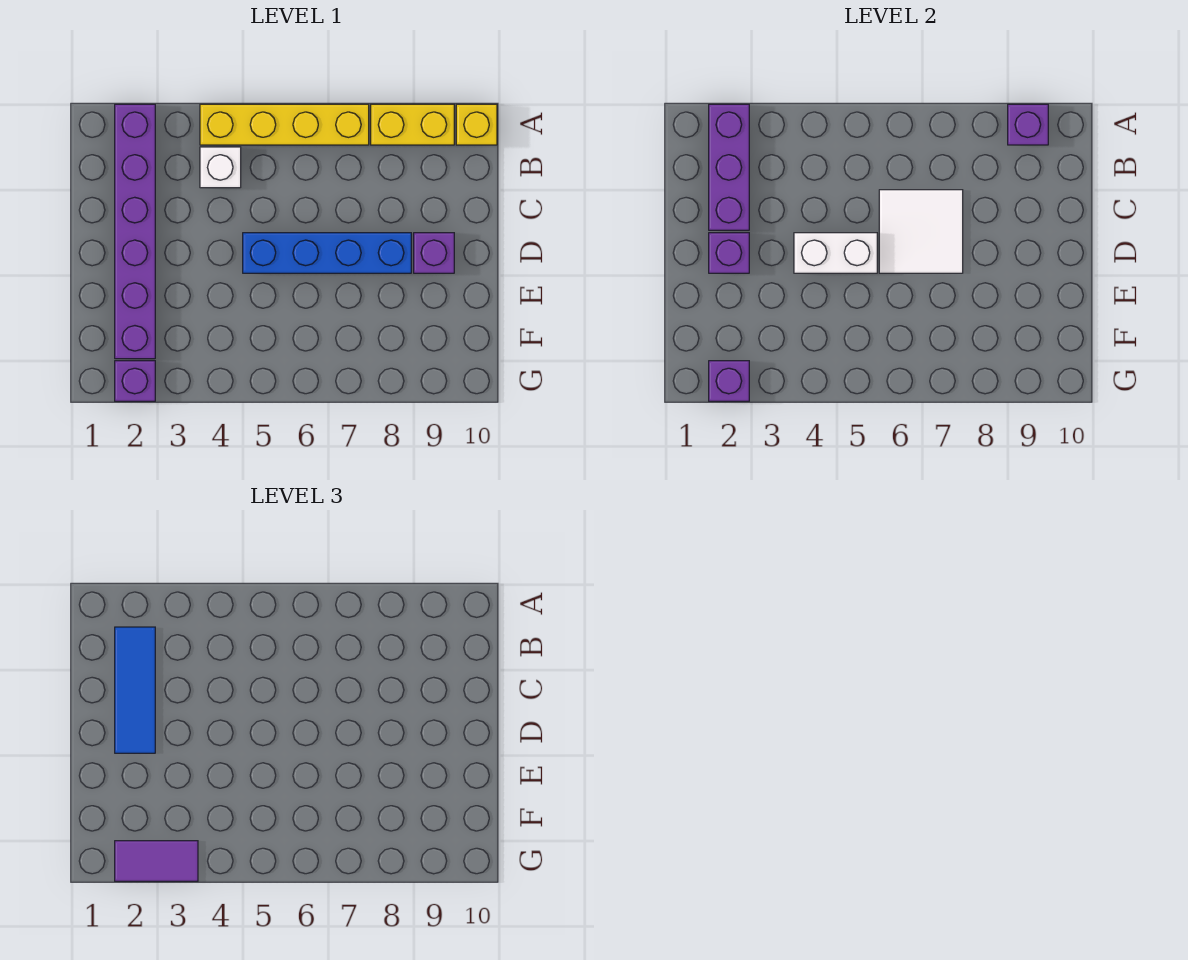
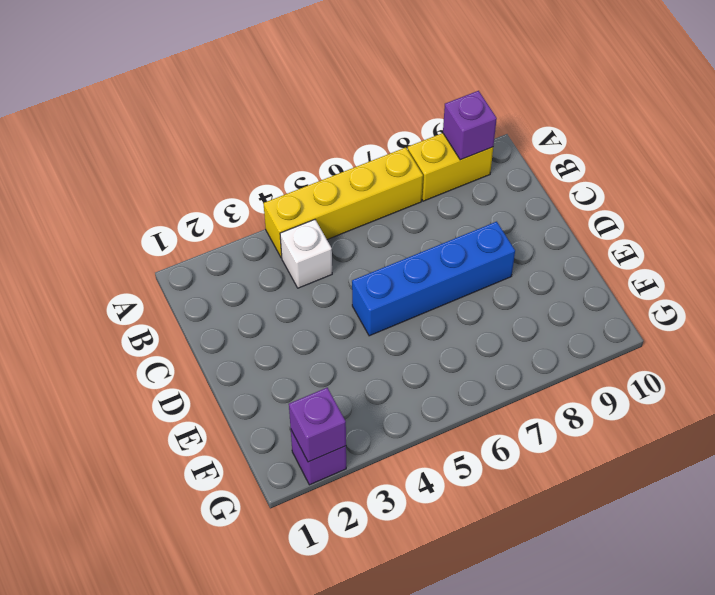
none -> purple 1x6 brick [115,104,155,359]
none -> yellow 1x1 brick [456,104,497,145]
none -> purple 1x1 brick [414,233,454,273]

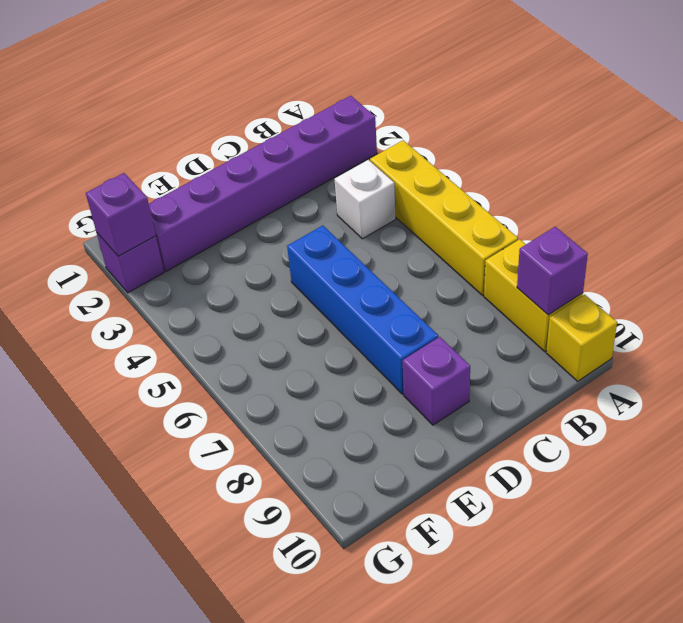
none -> purple 1x3 brick [709,104,749,230]
none -> white 2x2 tile [879,190,963,273]
none -> purple 1x1 brick [709,233,749,273]

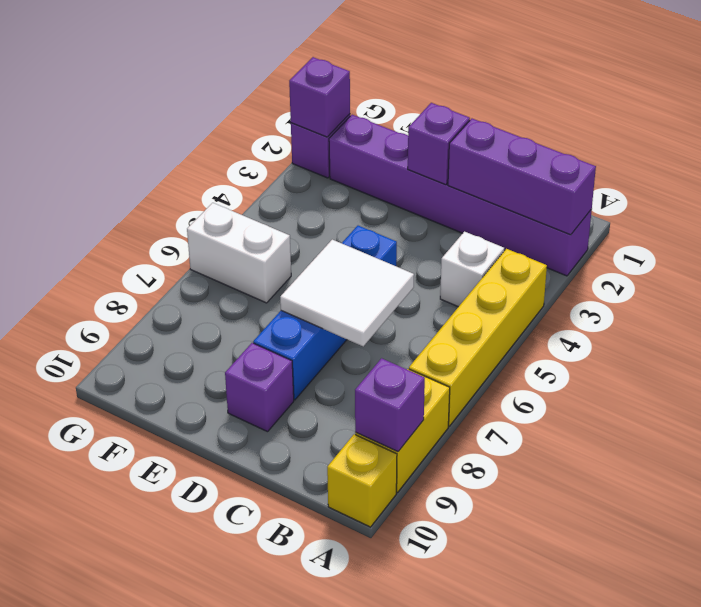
white 1x2 brick [187,203,291,303] -> white 1x2 brick turned to [794,233,877,273]
none -> blue 1x3 tile [115,627,155,753]
none -> purple 1x2 tile [115,841,198,881]

